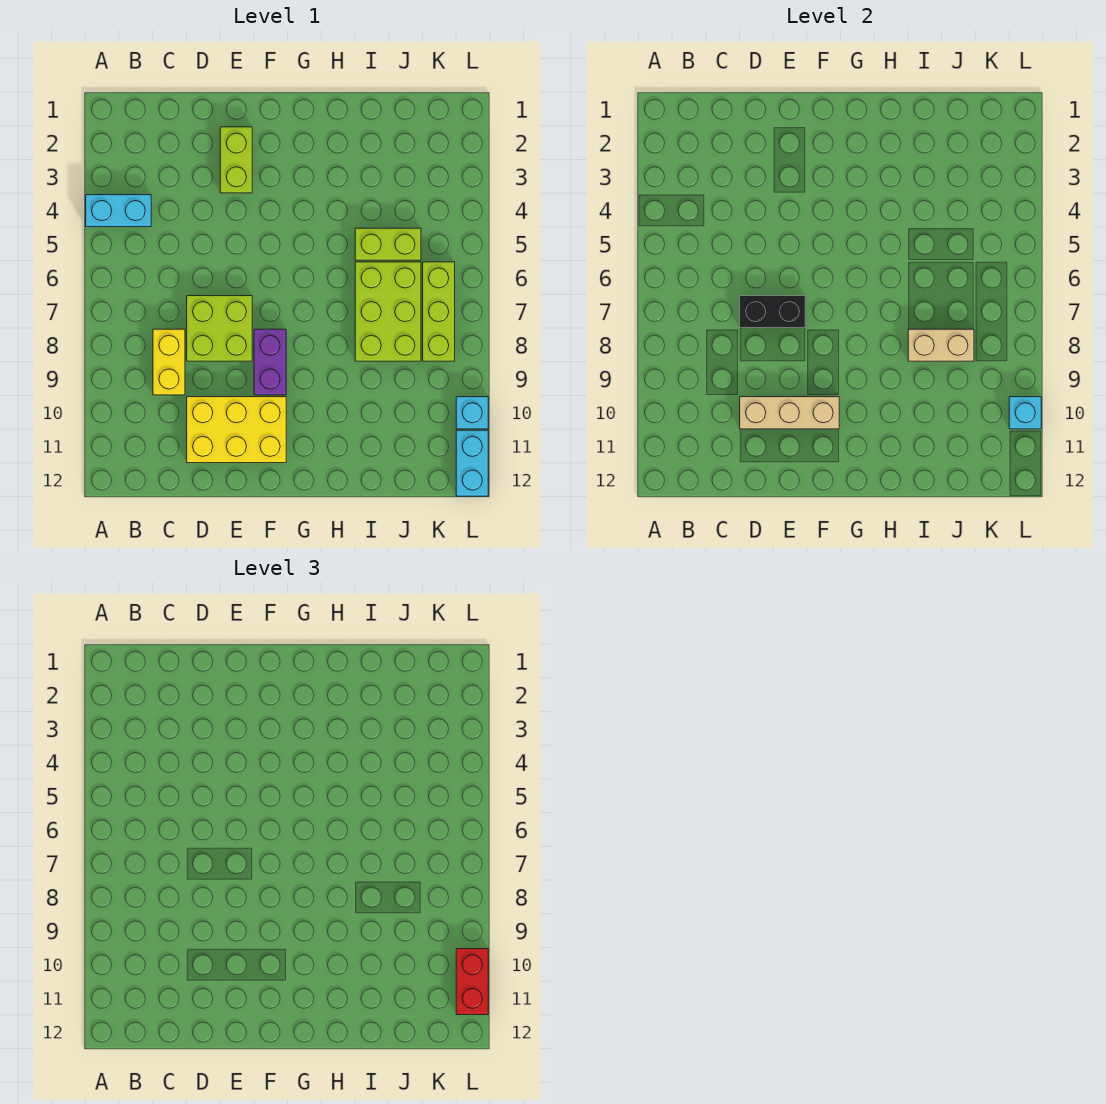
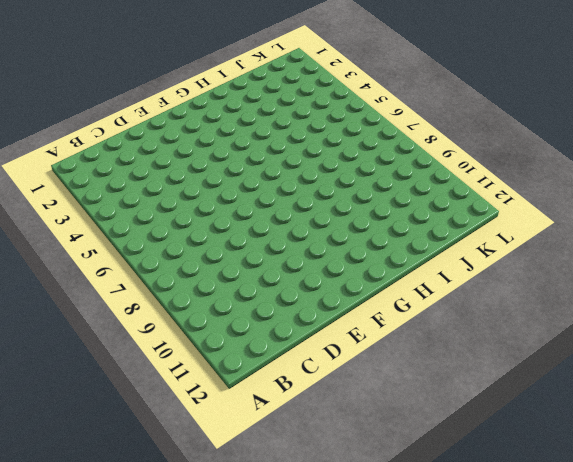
none -> cyan 1x2 brick [86,195,151,227]
none -> yellow 1x2 brick [153,329,185,395]
none -> lime 2x2 brick [187,296,252,361]

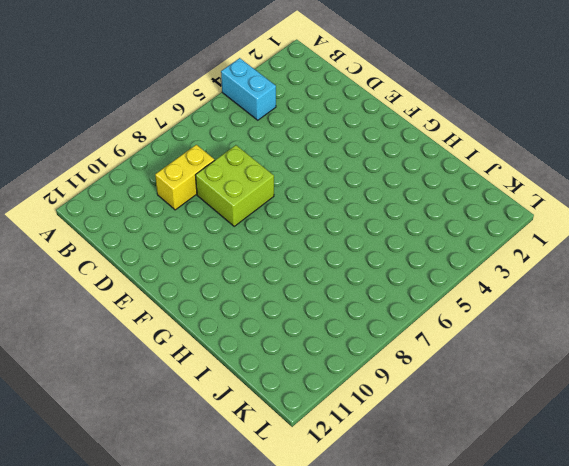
none -> yellow 2x3 brick [187,397,286,463]
none -> lime 1x2 brick [220,127,252,193]
none -> purple 1x2 brick [254,329,286,395]

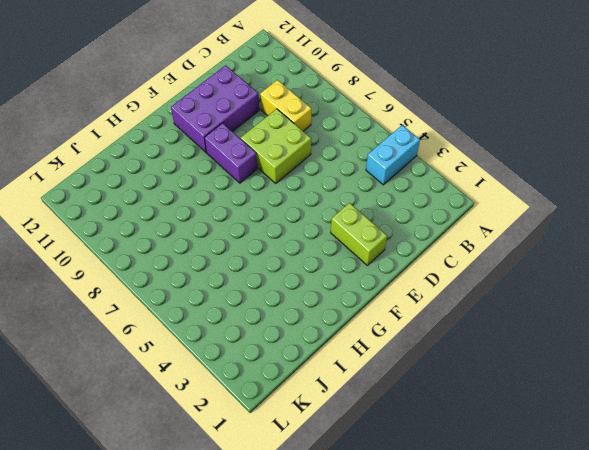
purple 2x3 brick [171,65,260,152] -> yellow 2x3 brick [187,397,286,463]
none -> lime 1x2 brick [355,228,421,260]
none -> lime 2x3 brick [355,262,421,361]
none -> lime 1x3 brick [423,262,455,361]

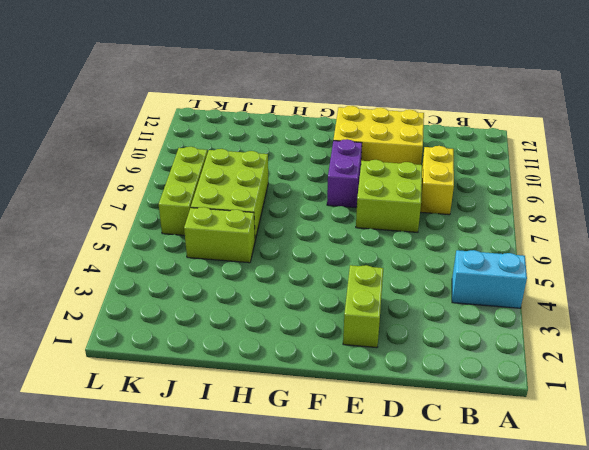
none -> cyan 1x1 brick [456,397,488,429]
none -> cyan 1x2 brick [456,430,488,496]
none -> black 1x2 brick [740,296,805,328]

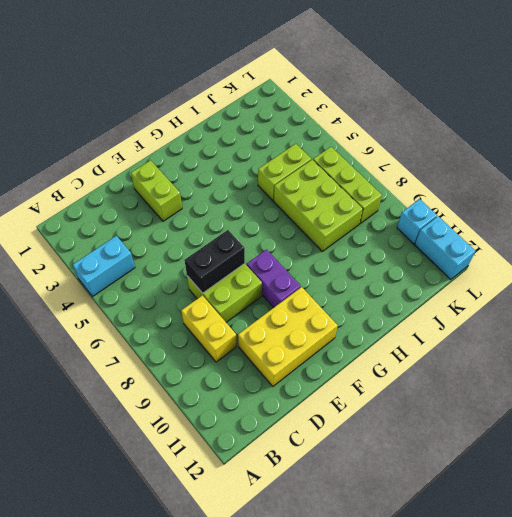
none -> tan 1x3 brick [740,397,839,429]
none -> tan 1x2 brick [908,329,974,361]
none -> cyan 1x1 brick [1009,397,1041,429]

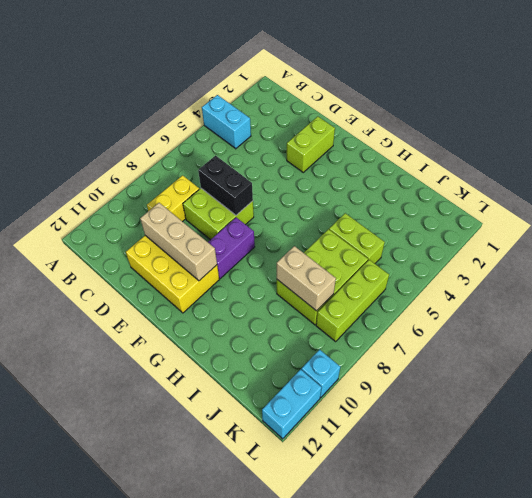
none -> cyan 1x1 brick [1009,397,1041,429]
none -> red 1x2 brick [456,949,488,1015]

